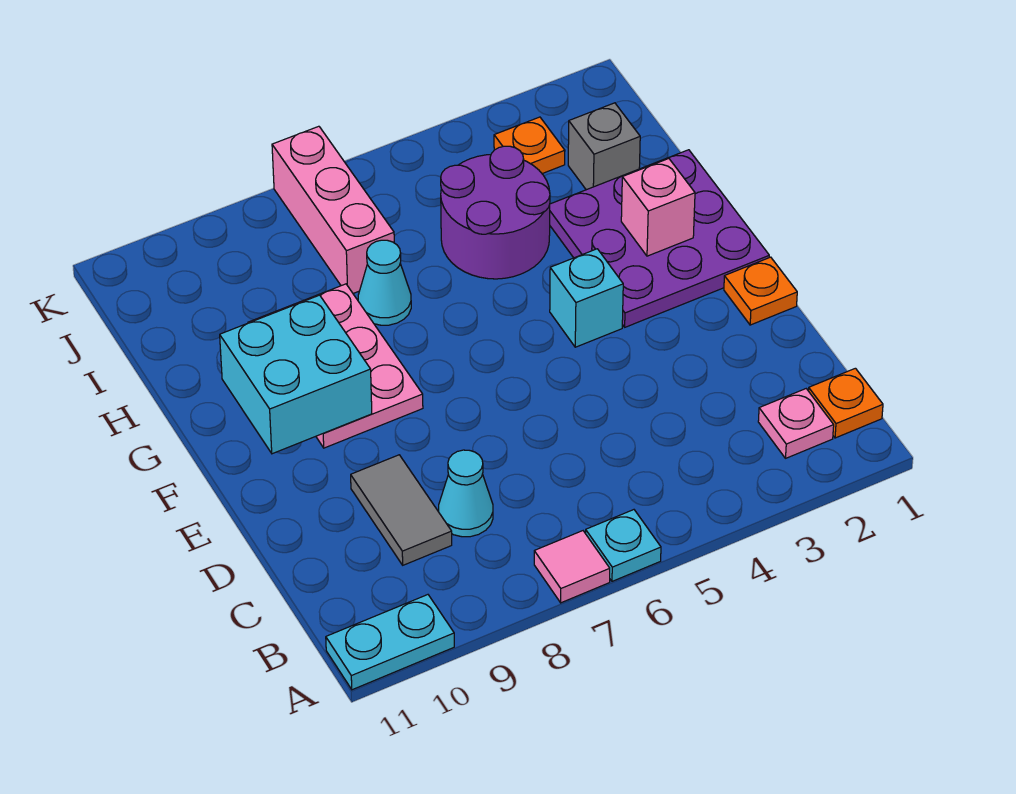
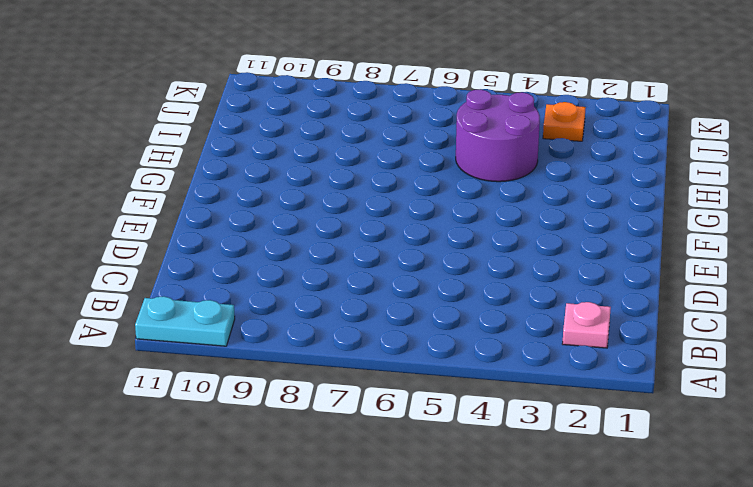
none -> cyan 1x1 plate [586,510,661,581]
none -> pink 1x1 tile [534,531,610,603]
none -> orange 1x1 plate [808,368,883,438]

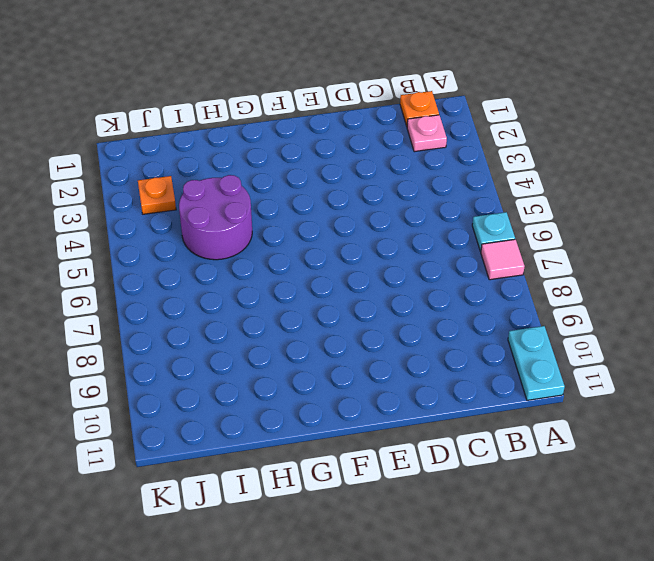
none -> cyan 1x1 cone [439,450,493,537]
none -> grey 1x2 tile [351,455,452,565]
none -> orange 1x1 plate [724,257,797,325]

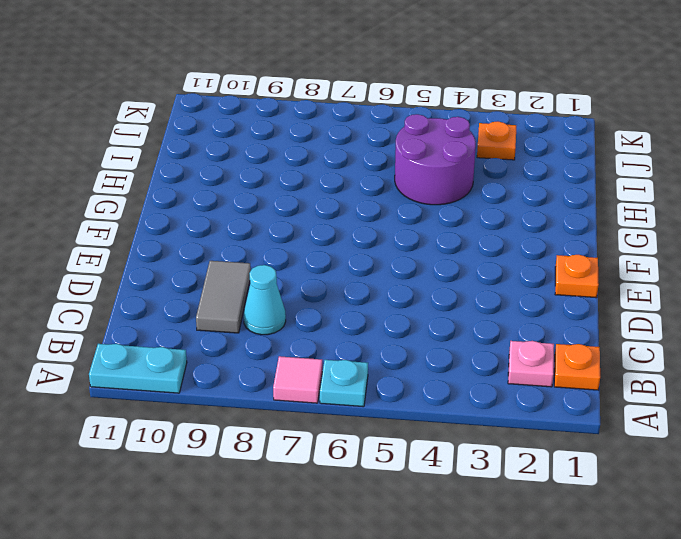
none -> purple 3x3 plate [550,150,769,327]
none -> cyan 1x1 brick [550,249,623,347]
none -> pink 2x3 plate [248,284,423,448]

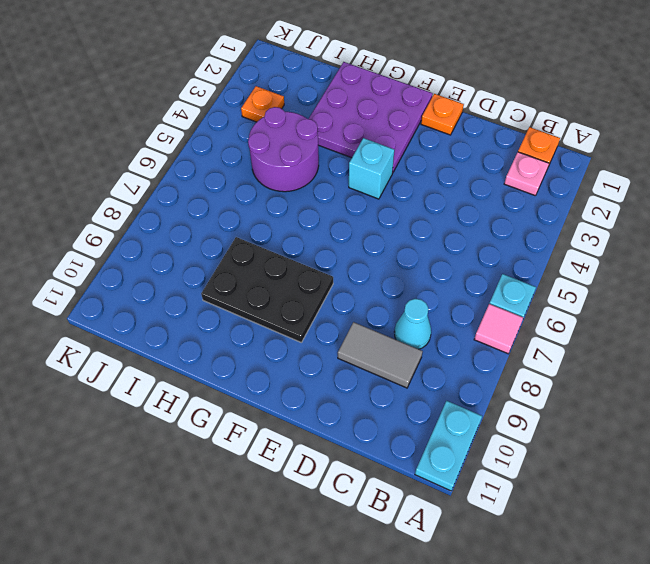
black 2x3 plate [201,237,333,342] -> pink 2x3 plate [248,284,423,448]
none -> cyan 1x1 cone [358,240,411,325]
none -> grey 1x1 brick [568,103,640,190]
none -> pink 1x3 brick [272,126,394,293]

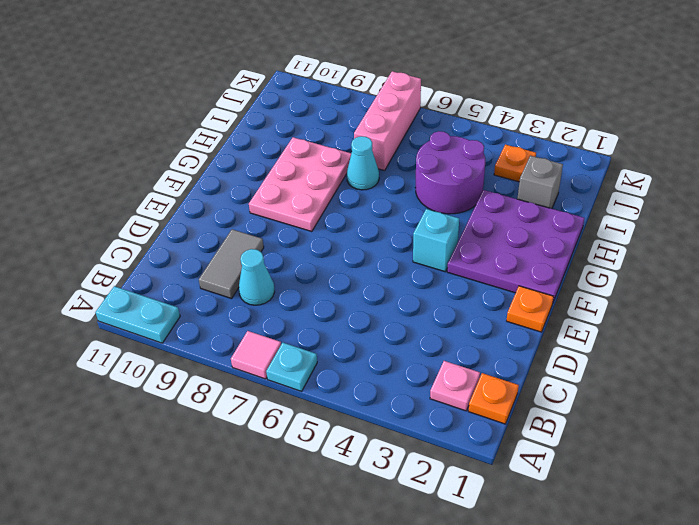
none -> cyan 2x2 brick [220,295,372,454]
none -> pink 1x1 brick [621,158,695,256]

